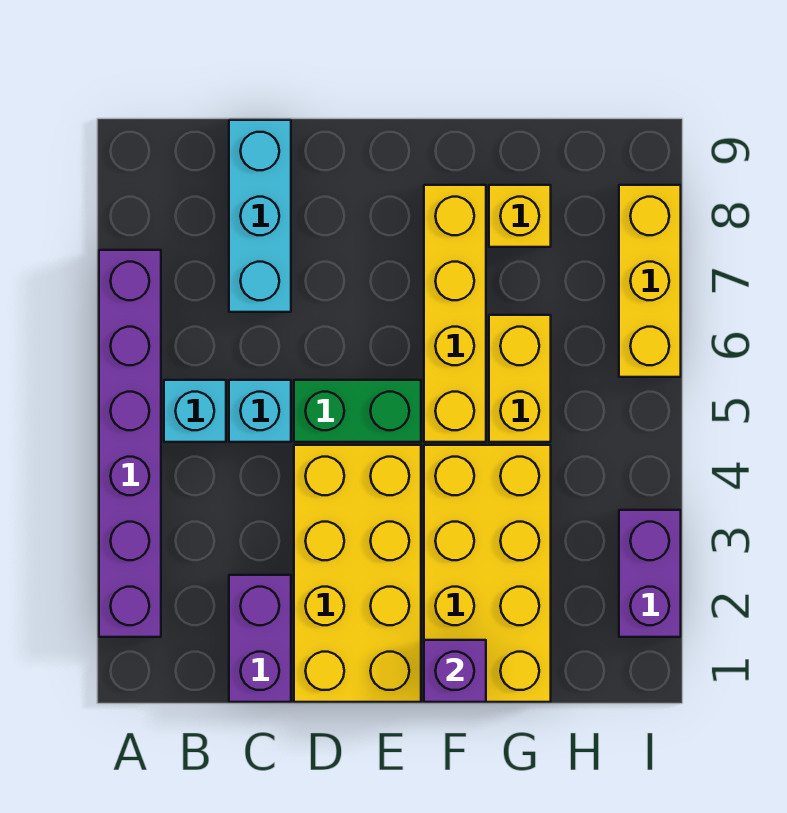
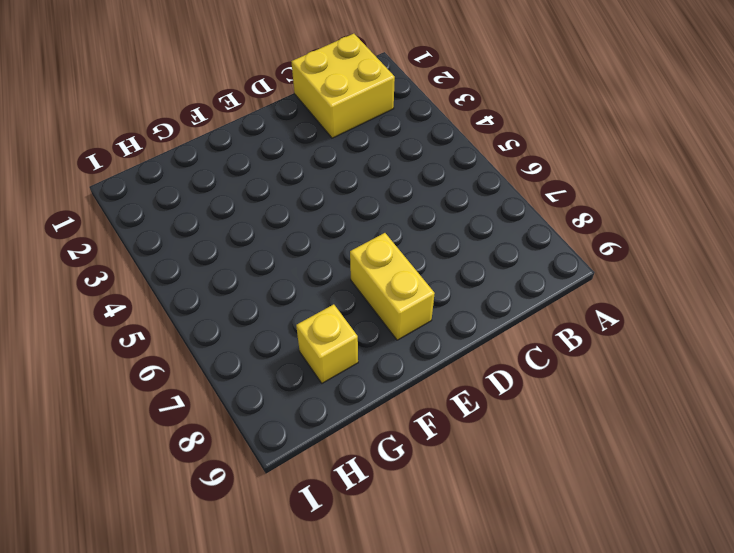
yellow 2x2 brick [291,34,395,138] -> purple 1x2 brick [229,575,291,702]
yellow 1x2 brick [350,233,435,340] -> yellow 1x2 brick moved to [489,315,551,442]
none -> purple 1x6 brick [99,250,161,637]
none -> cyan 1x1 brick [164,380,226,442]
none -> cyan 1x1 brick [229,380,291,442]

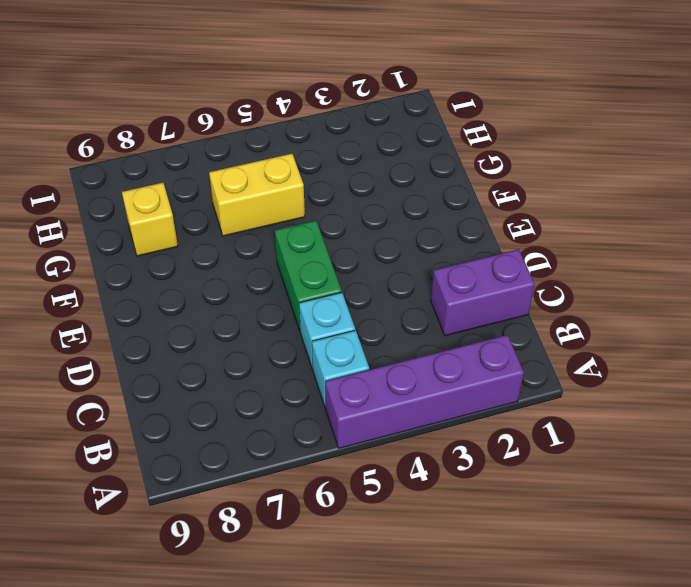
purple 1x4 brick [325,335,524,448] -> purple 1x6 brick [99,250,161,637]
none -> cyan 1x3 brick [229,120,291,312]
none -> yellow 2x4 brick [294,445,421,702]
none -> yellow 2x4 brick [424,445,551,702]

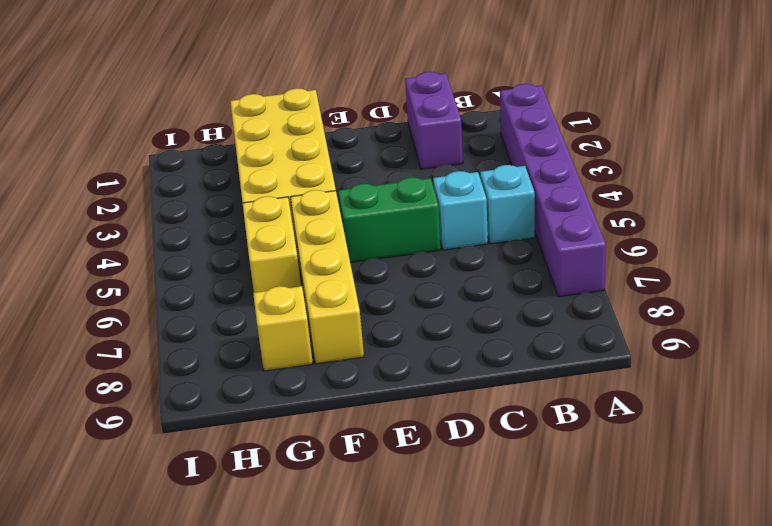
none -> cyan 1x3 brick [229,120,291,312]
none -> yellow 2x4 brick [294,445,421,702]
none -> purple 1x2 brick [619,510,681,637]

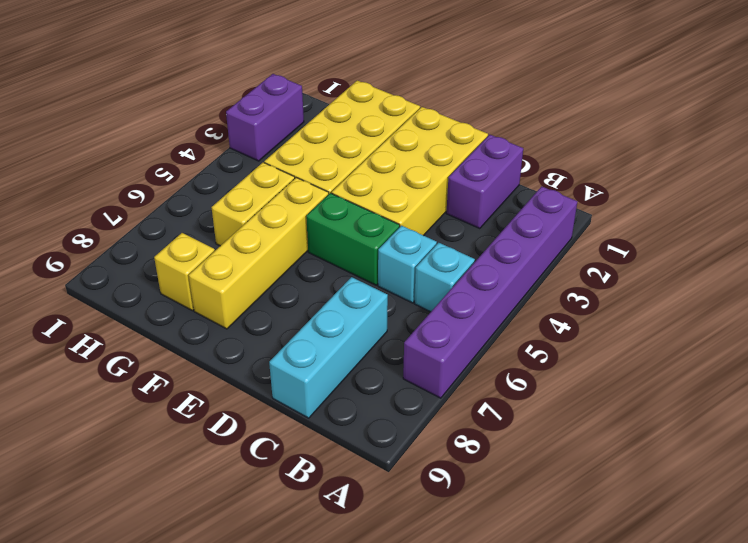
none -> yellow 1x3 brick [619,185,681,377]
none -> purple 1x1 brick [424,640,486,702]

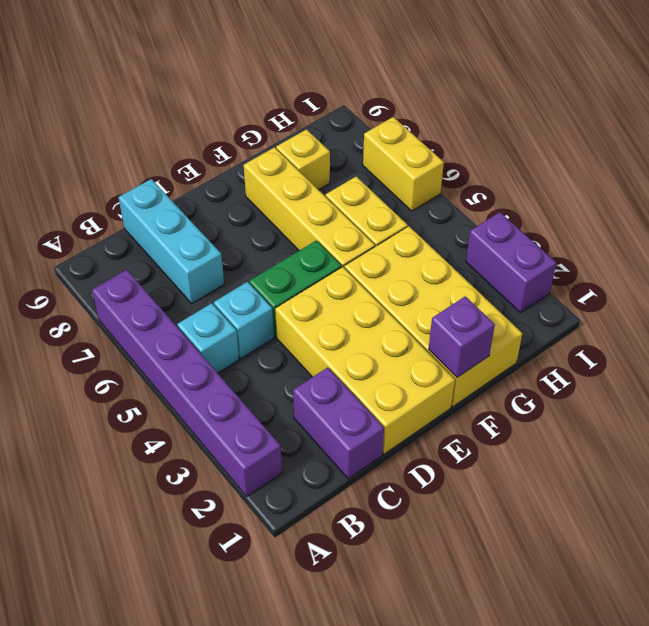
yellow 1x2 brick [363,117,444,211] -> yellow 1x3 brick [619,185,681,377]

